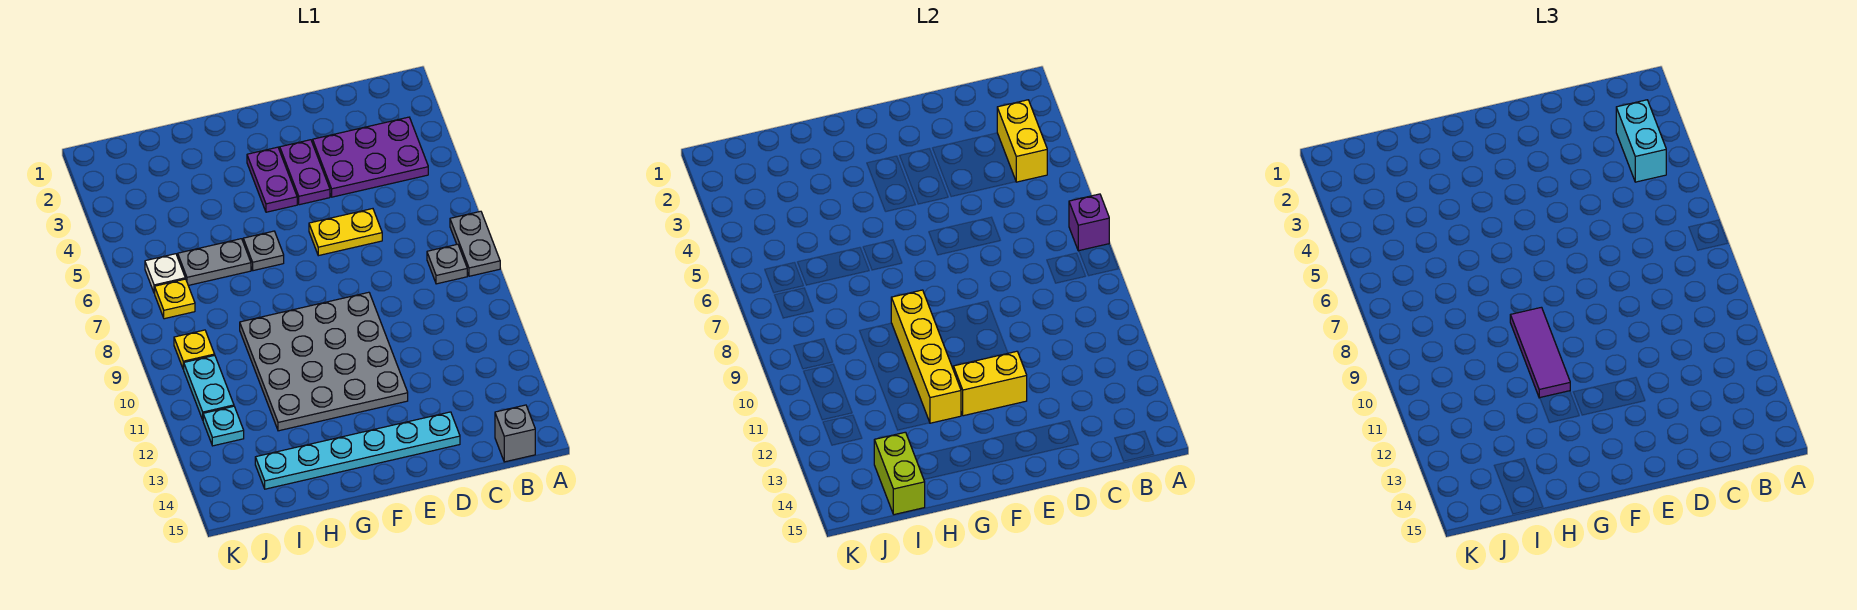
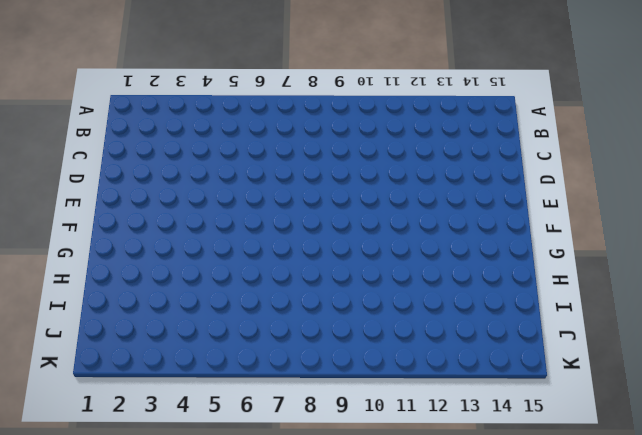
none -> grey 1x2 plate [450,211,500,276]
none -> purple 2x3 plate [313,117,428,197]
none -> grey 1x1 plate [427,244,467,284]

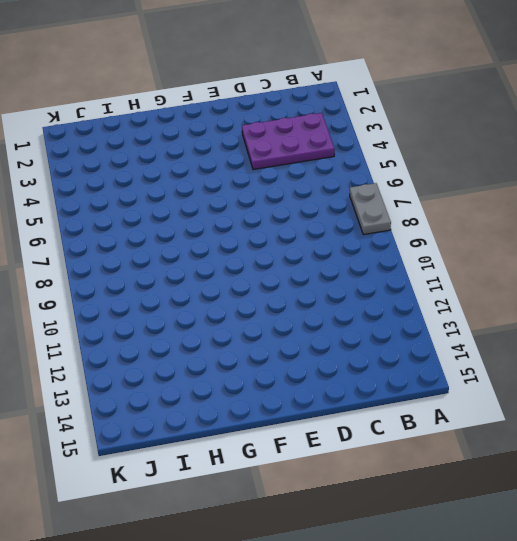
none -> grey 1x1 plate [427,244,467,284]
none -> grey 1x1 brick [495,405,535,462]
none -> yellow 1x2 plate [309,209,382,256]

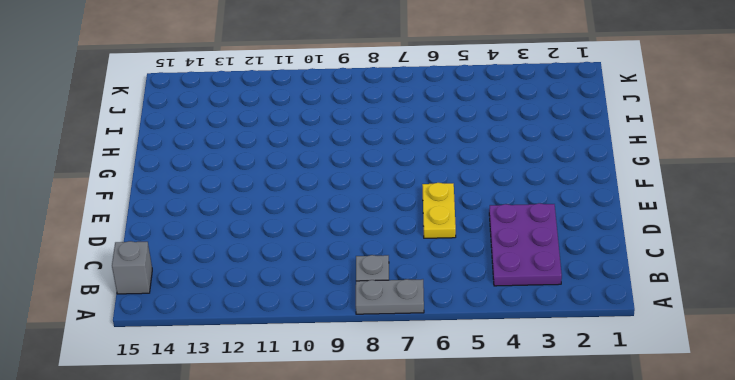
none -> cyan 1x6 plate [255,412,460,489]
none -> purple 1x2 plate [280,140,330,205]
none -> grey 4x4 plate [240,292,408,431]

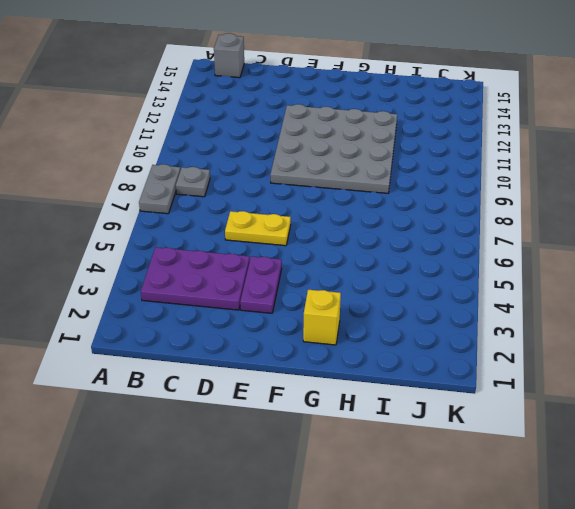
yellow 1x1 brick [303,290,341,345] -> none
none -> cyan 1x6 plate [255,412,460,489]
none -> purple 1x2 plate [247,147,297,212]
none -> grey 1x1 plate [243,231,284,271]

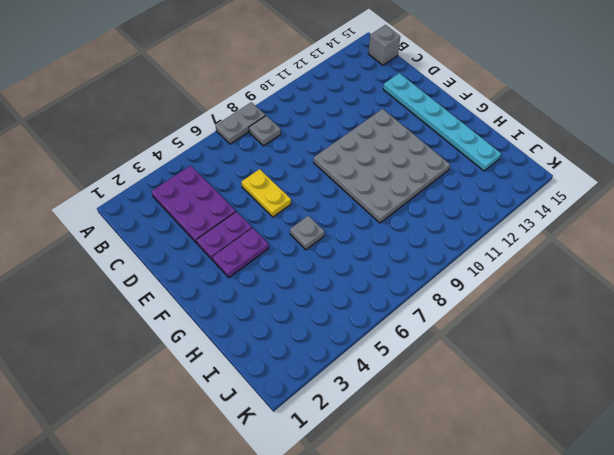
none -> grey 1x2 plate [178,239,251,285]
none -> white 1x1 plate [145,254,185,293]
none -> yellow 1x1 plate [155,279,195,319]

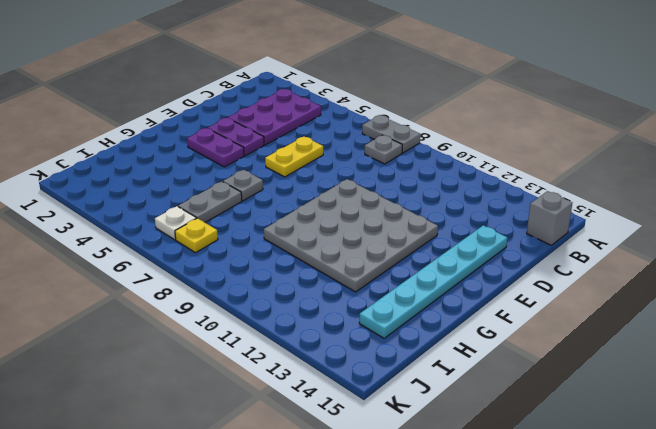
none -> yellow 1x1 plate [174,330,215,369]
none -> cyan 1x2 plate [183,355,234,420]
none -> cyan 1x1 plate [203,406,244,446]

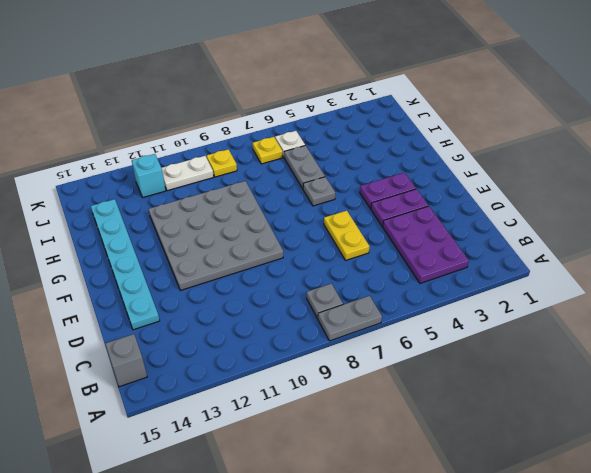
white 1x2 plate [162,156,214,191] -> cyan 1x2 plate [183,355,234,420]
cyan 1x1 brick [132,154,166,197] -> cyan 1x1 plate [203,406,244,446]
none -> purple 1x1 brick [1069,194,1109,251]
none -> yellow 1x2 brick [997,100,1047,182]
none -> yellow 1x2 brick [953,351,1027,416]

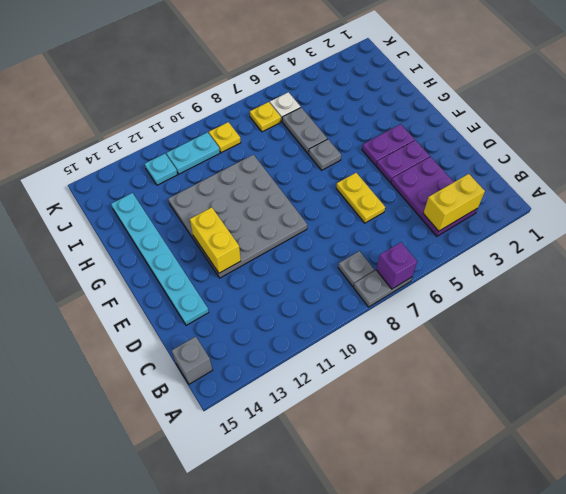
none -> yellow 1x4 brick [891,290,961,423]
none -> lime 1x2 brick [874,432,925,515]
none -> cyan 1x2 brick [1616,100,1666,182]

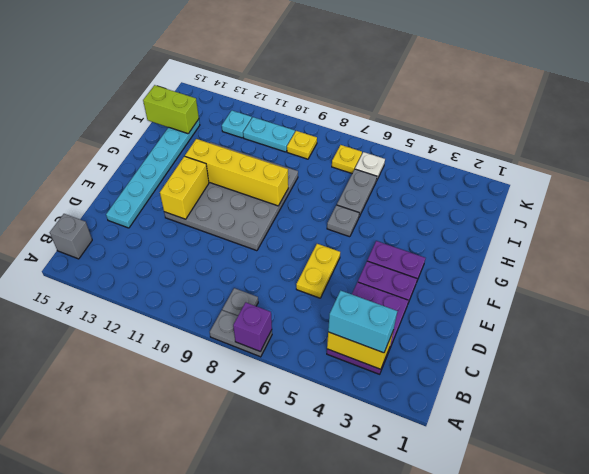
none -> purple 1x3 tile [1510,307,1570,398]

